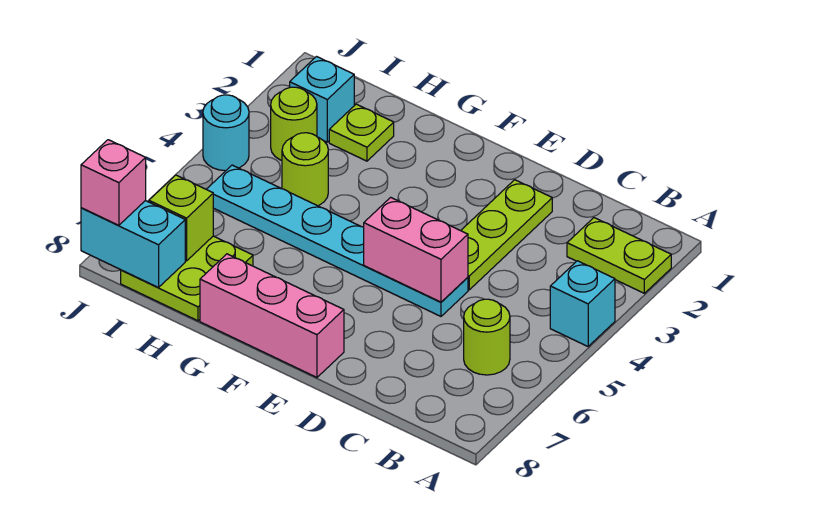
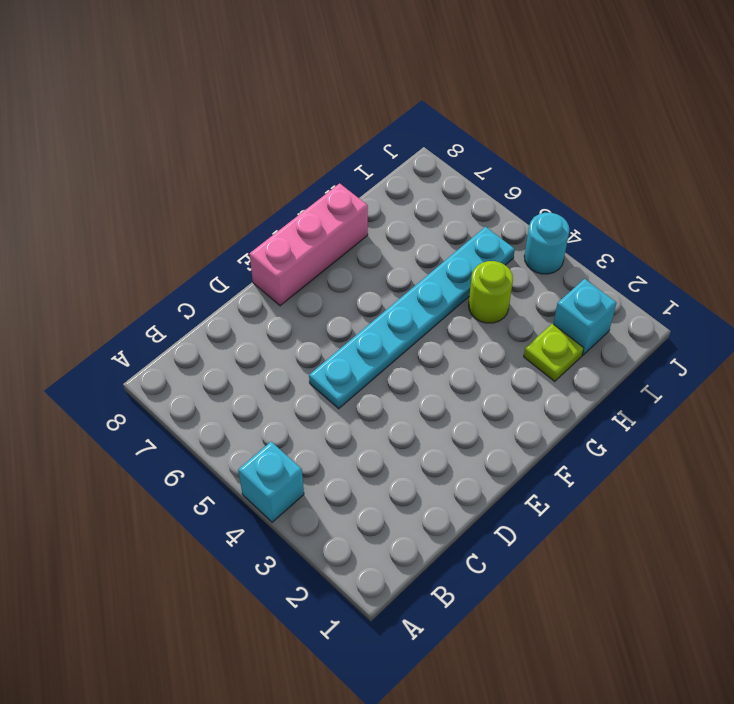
none -> lime 1x2 plate [567,218,671,293]
none -> lime 1x1 round brick [464,299,510,375]
none -> lime 1x3 plate [461,180,552,290]

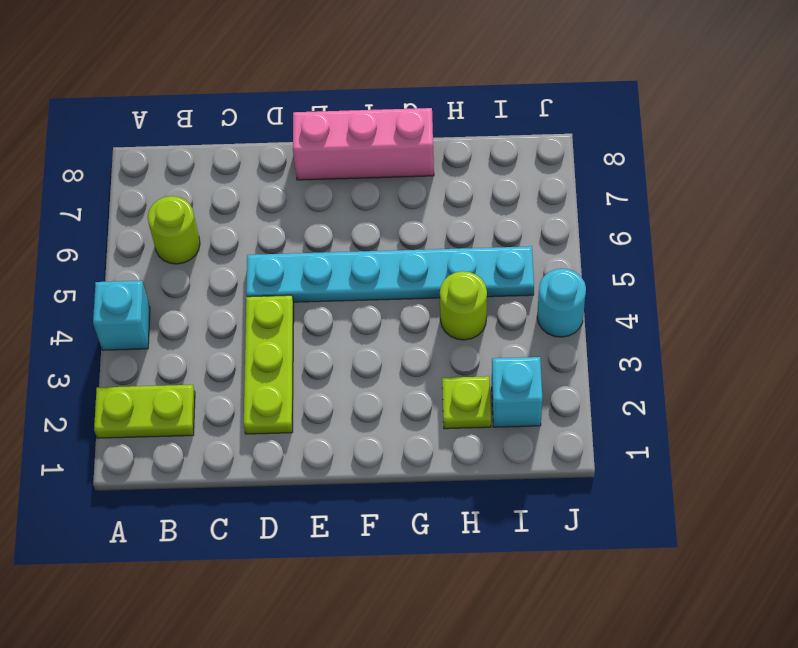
none -> lime 2x2 plate [121,236,253,321]
none -> lime 1x1 round brick [271,87,317,160]
none -> pink 1x2 brick [364,197,468,302]

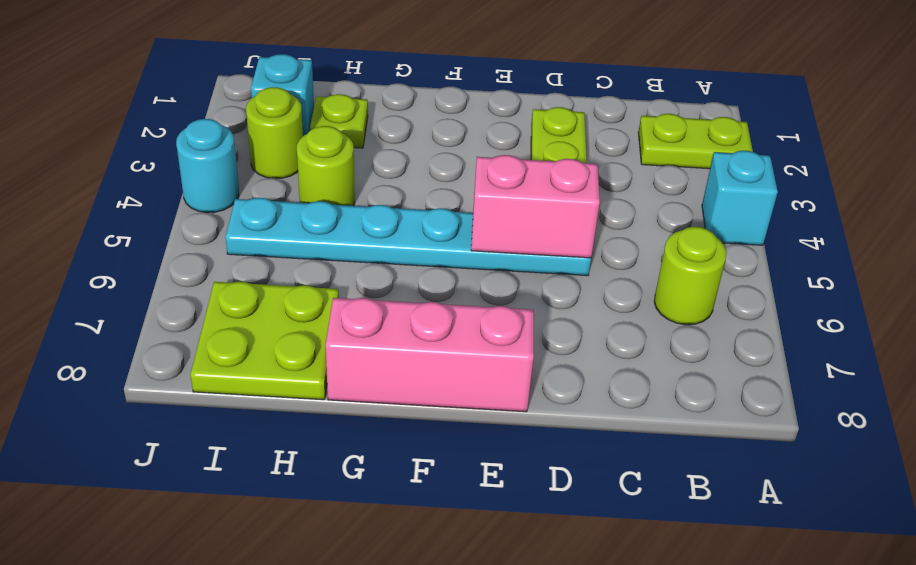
none -> lime 1x1 brick [149,175,213,261]
none -> cyan 1x2 brick [81,201,185,288]
none -> pink 1x1 brick [81,140,146,226]

